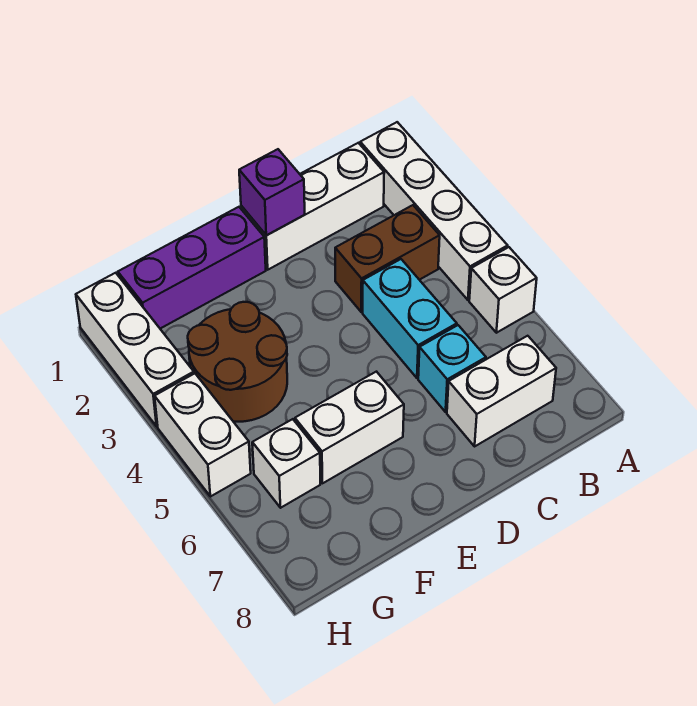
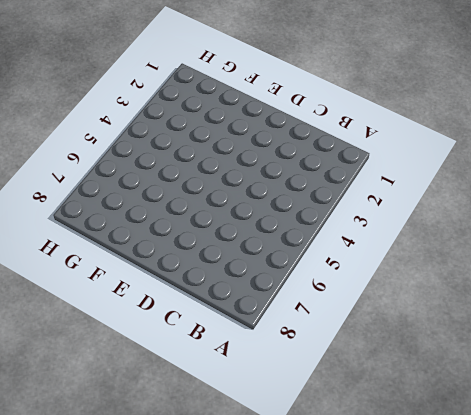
none -> white 1x4 brick [360,122,508,300]
none -> white 1x1 brick [469,247,537,333]
none -> white 1x3 brick [241,143,384,270]

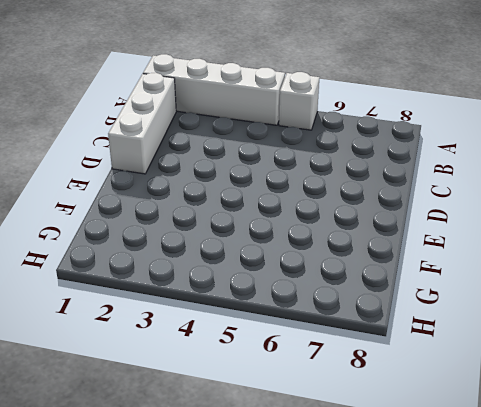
none -> brown 1x2 brick [335,205,440,312]
none -> white 1x2 brick [447,336,556,446]
none -> cyan 1x2 brick [363,259,457,378]

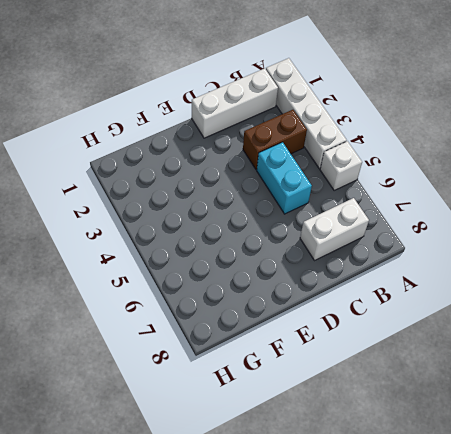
none -> cyan 1x1 brick [418,325,486,412]
none -> purple 1x3 brick [118,207,266,329]
none -> white 1x2 brick [295,372,404,483]

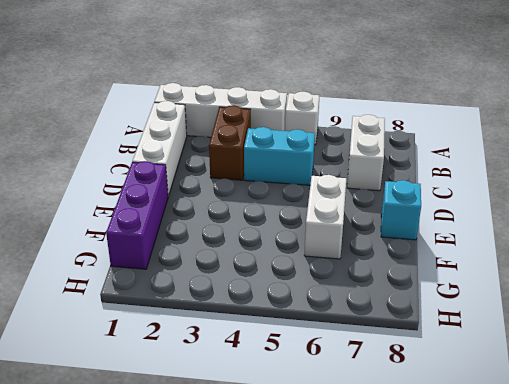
cyan 1x1 brick [381,180,421,240] -> cyan 1x1 brick moved to [418,325,486,412]
none -> brown 2x2 round brick [188,302,287,422]
none -> white 1x1 brick [252,419,320,508]
none -> white 1x3 brick [76,273,194,426]

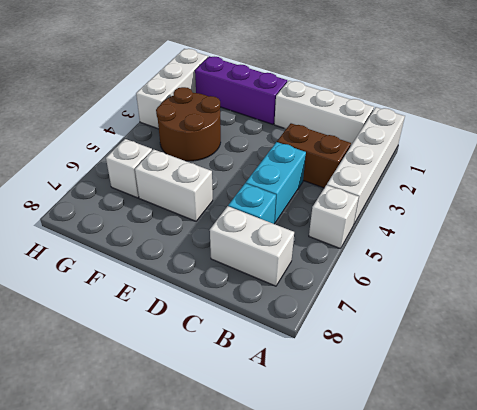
none -> white 1x2 brick [155,374,251,497]
none -> purple 1x1 brick [239,149,305,235]

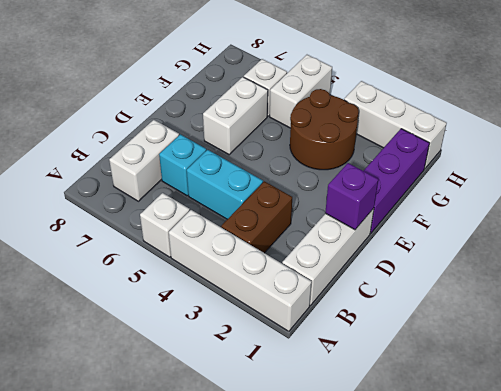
white 1x2 brick [270,55,332,128] -> white 1x2 brick turned to [155,374,251,497]

